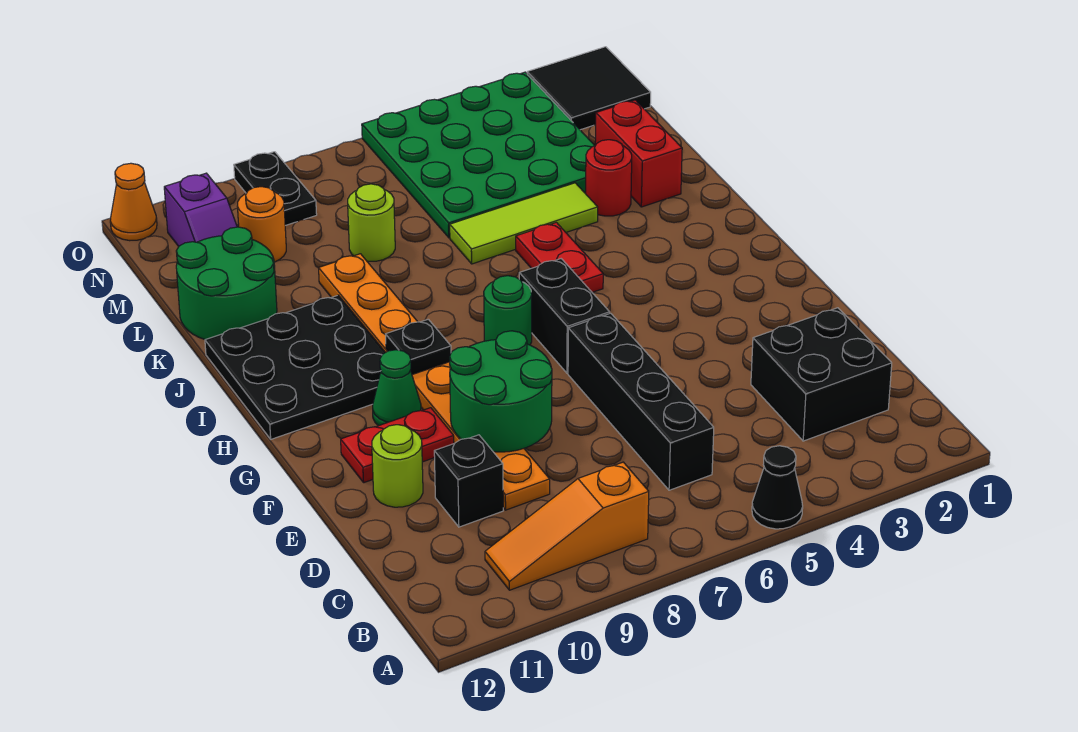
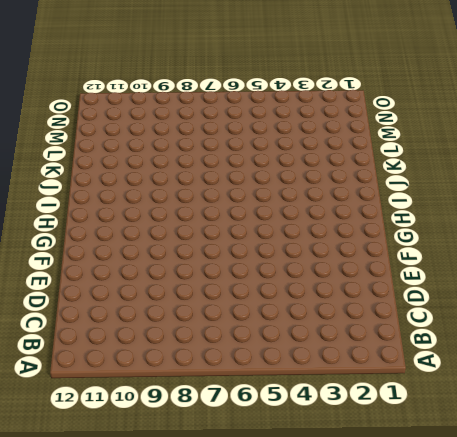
none -> black 1x1 cone [752,446,803,529]
none -> orange 1x3 slope [485,462,649,590]
none -> black 2x2 brick [751,308,892,441]

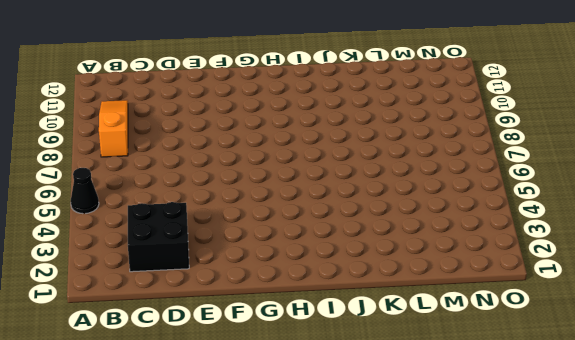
none -> black 1x4 brick [568,313,714,490]
none -> orange 1x8 plate [319,254,550,510]
none -> black 1x1 brick [434,435,503,527]

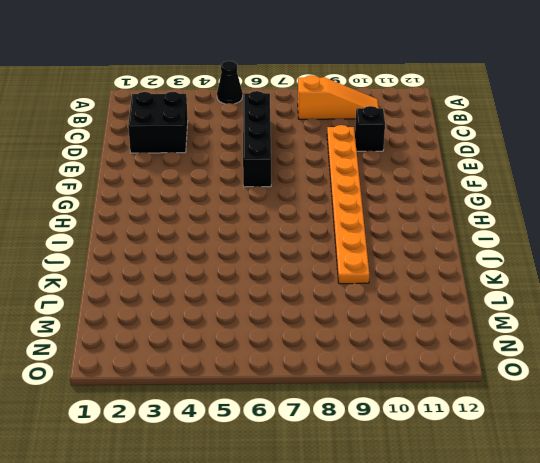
none -> lime 1x1 round brick [372,425,423,507]
none -> red 1x2 plate [341,408,454,483]
none -> black 1x2 brick [519,259,610,373]

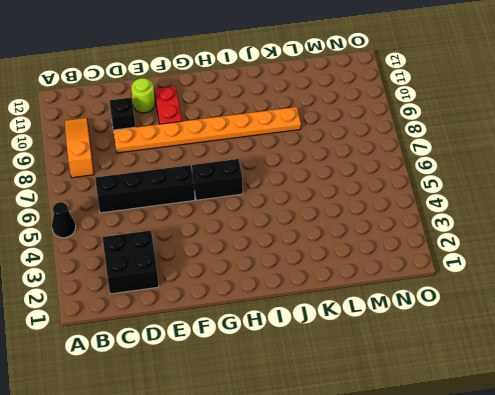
none -> green 1x1 cone [373,350,421,426]
none -> green 1x1 round brick [484,276,532,345]
none -> black 3x3 plate [205,295,385,439]

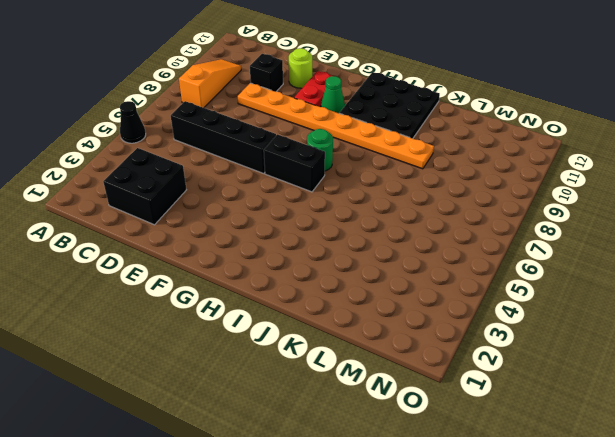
none -> red 1x2 plate [516,222,603,292]
none -> red 1x2 brick [595,100,682,207]
none -> red 1x1 round brick [586,140,632,216]

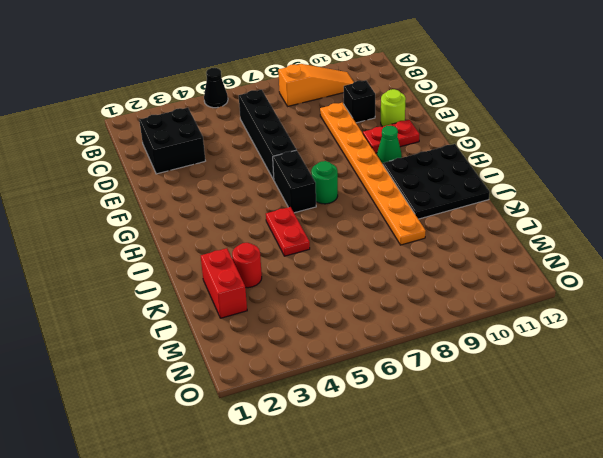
none -> lime 1x3 tile [450,183,598,264]
none -> green 2x2 round brick [176,227,277,340]
none -> green 4x4 plate [362,72,595,238]

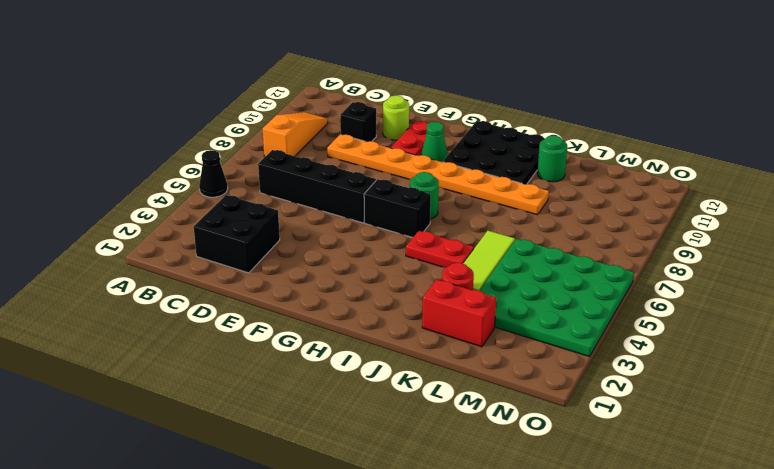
green 1x1 round brick [537,135,567,182] -> green 2x2 round brick [176,227,277,340]
none -> lime 1x1 round brick [348,184,395,261]
none -> orange 1x1 round brick [237,187,286,262]
none -> purple 1x2 slope [164,173,237,246]

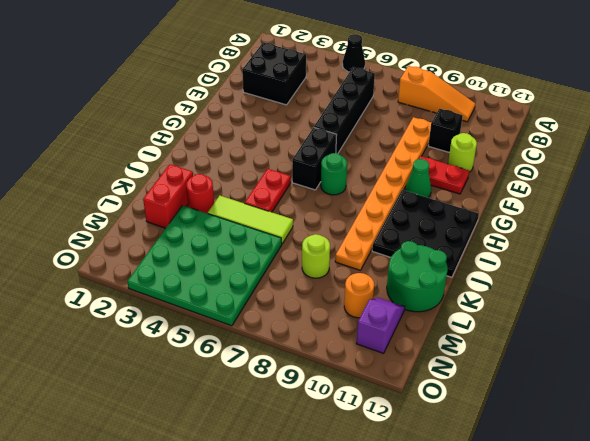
none -> black 2x2 tile [527,47,651,130]
none -> black 1x2 plate [234,152,317,226]
none -> orange 1x1 cone [110,163,157,241]

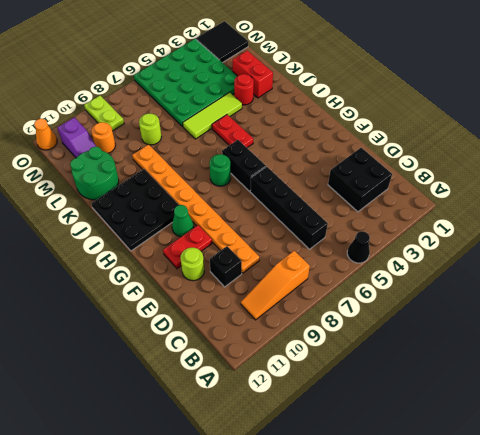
lime 1x2 plate [84,96,124,131] -> black 1x2 plate [234,152,317,226]
none -> green 2x2 round brick [450,331,552,452]
none -> black 1x1 plate [386,319,451,375]

